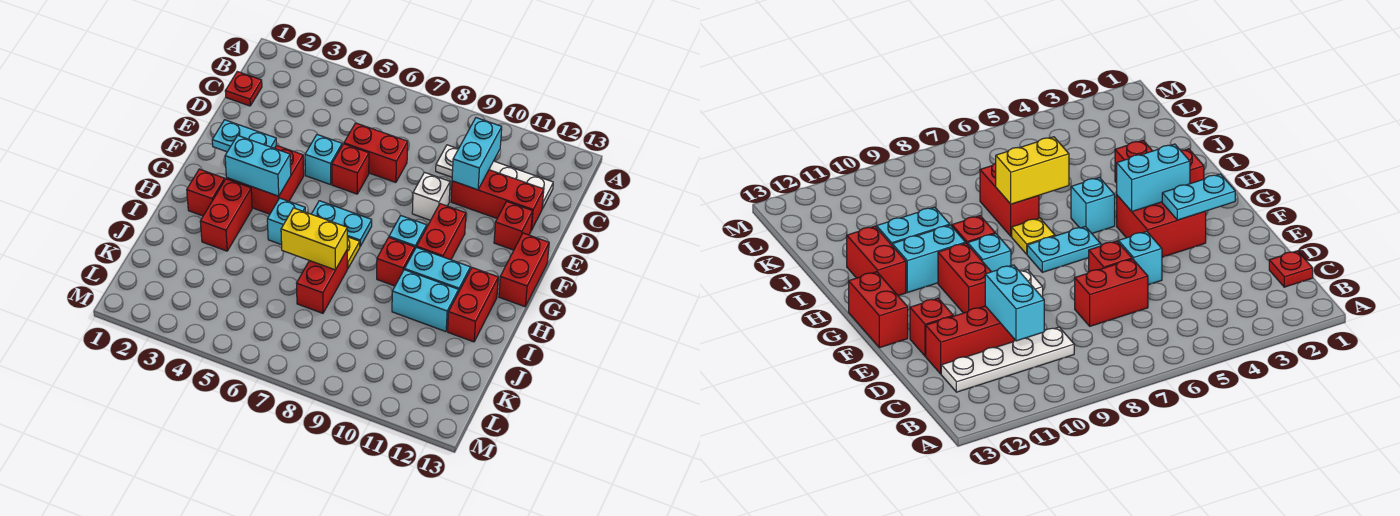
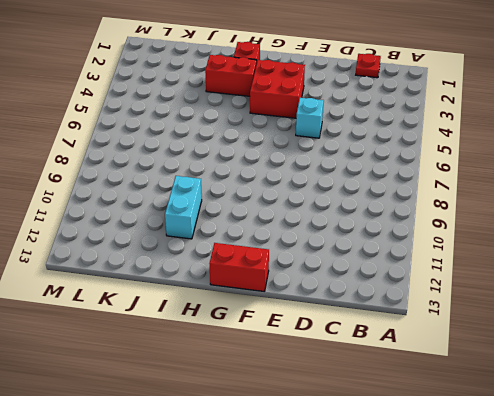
none -> white 1x4 plate [436,145,553,209]
none -> red 1x2 brick [344,123,408,183]
none -> red 1x3 brick [451,170,544,230]

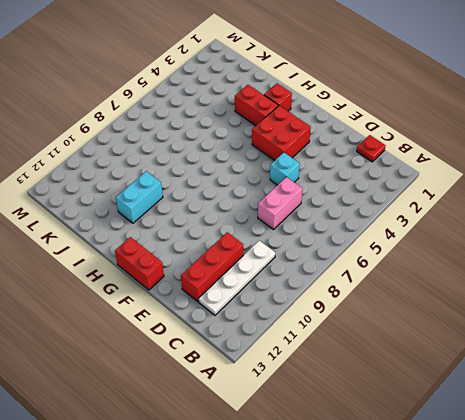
pink 1x2 brick [258,177,302,229] -> red 1x2 brick [344,123,408,183]
none -> red 1x1 brick [332,144,369,194]
none -> white 1x1 brick [412,173,450,220]
none -> red 1x1 brick [494,201,533,250]

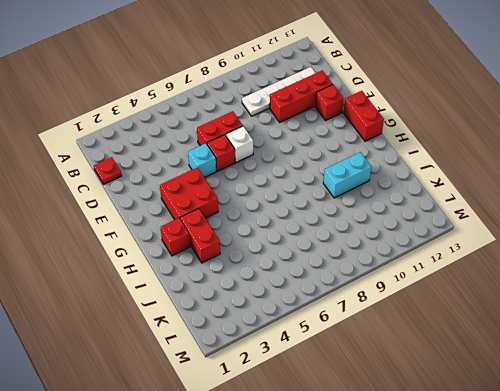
white 1x1 brick [226,126,253,163] -> white 1x1 brick moved to [412,173,450,220]
none -> red 1x2 brick [417,204,466,260]
none -> cyan 1x2 plate [312,201,372,246]
none -> cyan 1x1 brick [389,216,427,248]

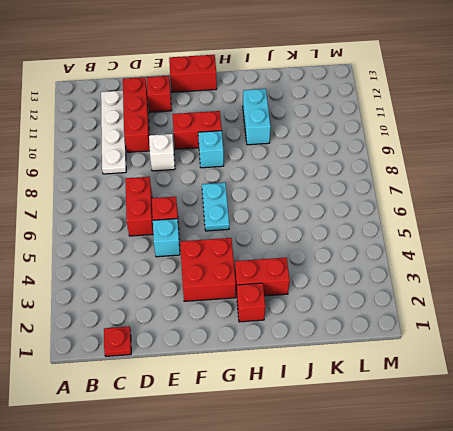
none -> cyan 1x1 brick [267,198,305,245]
none -> yellow 1x1 plate [347,237,360,269]
none -> red 1x1 brick [377,238,415,286]

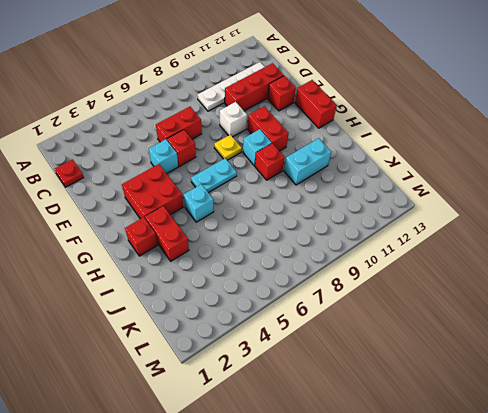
yellow 1x1 plate [214,135,242,160] -> yellow 1x1 plate moved to [347,237,360,269]
none -> cyan 1x2 brick [405,247,470,292]
none -> red 1x2 brick [448,268,498,342]
none -> red 1x2 brick [296,250,347,313]

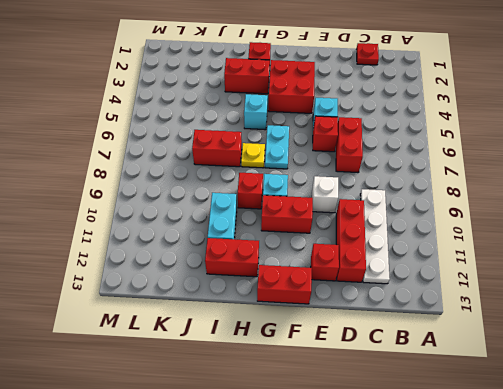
none -> cyan 1x2 brick [405,247,470,292]
none -> cyan 1x2 brick [452,118,502,190]
none -> cyan 1x2 plate [212,120,276,152]

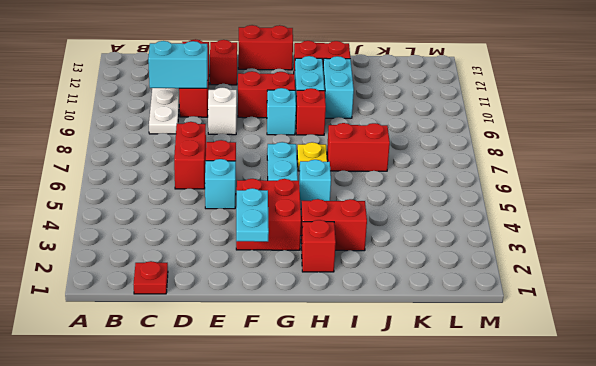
none -> cyan 1x2 brick [225,135,291,196]
none -> yellow 1x2 brick [281,208,347,270]

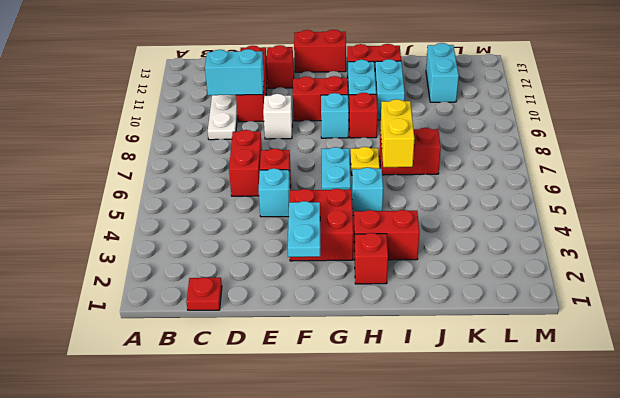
cyan 1x2 brick [426,43,459,102] -> cyan 1x2 brick moved to [225,135,291,196]

